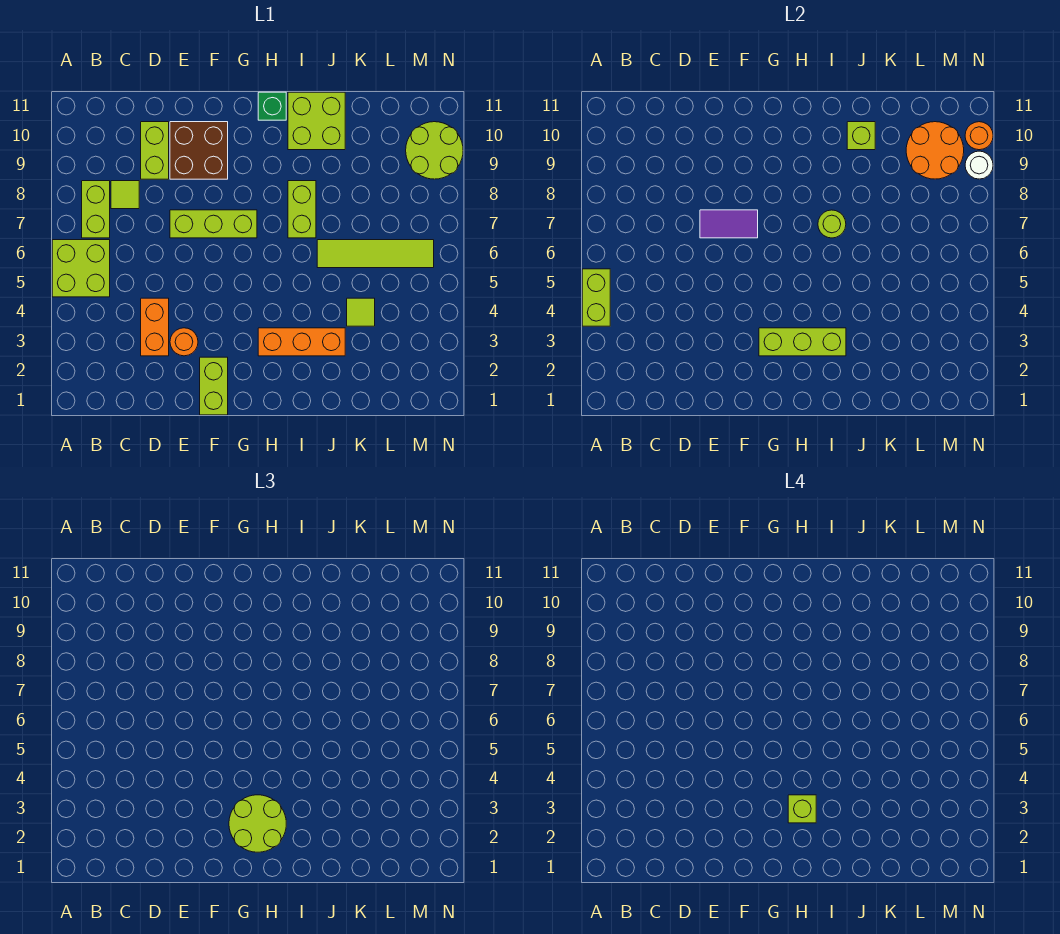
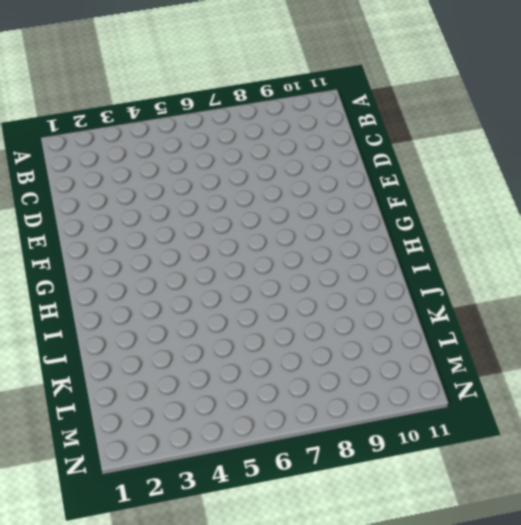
none -> lime 2x2 brick [52,240,110,297]
none -> lime 1x2 brick [82,181,110,238]
none -> lime 1x1 tile [111,181,139,209]

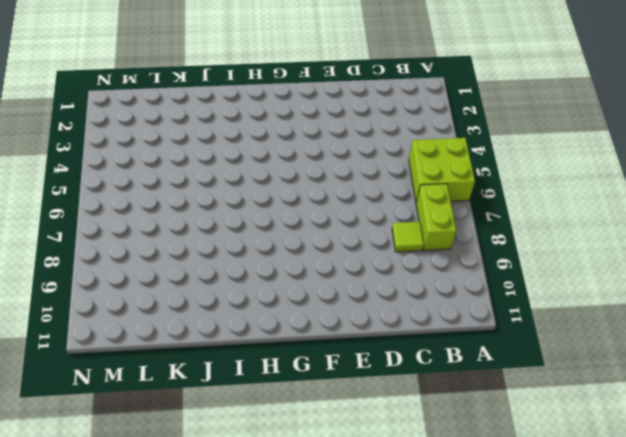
none -> orange 1x2 brick [141,298,169,356]
none -> lime 1x2 brick [141,122,169,179]
none -> orange 1x1 round brick [170,328,198,356]

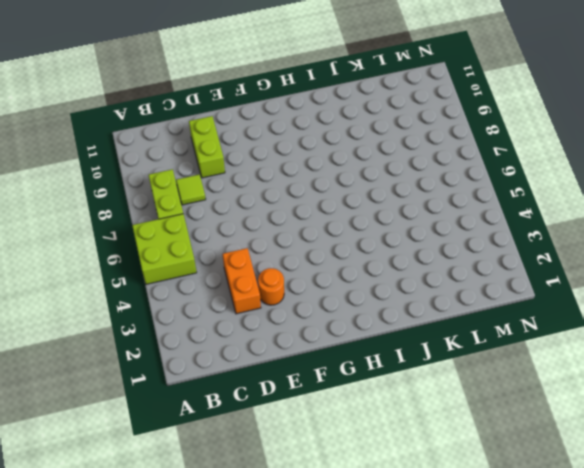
none -> lime 1x3 brick [170,210,257,238]
none -> brown 2x2 brick [170,122,228,179]
none -> lime 1x2 brick [200,357,228,415]

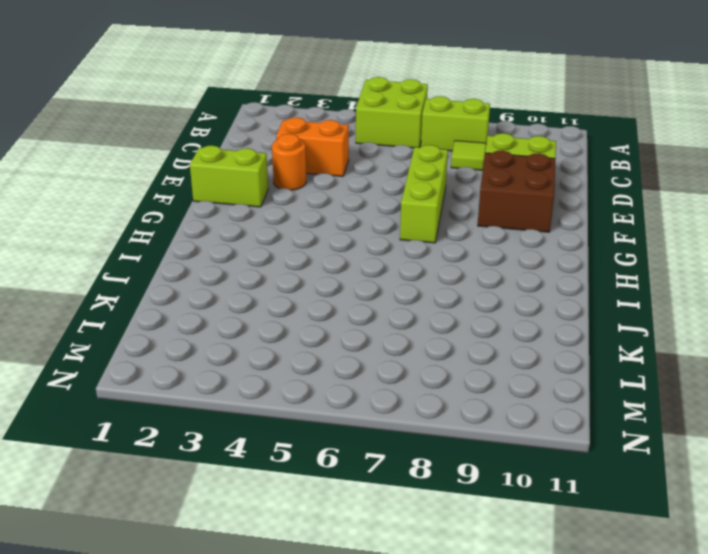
none -> orange 1x3 brick [258,328,345,356]
none -> green 1x1 brick [258,92,286,120]
none -> lime 1x2 brick [288,181,316,238]

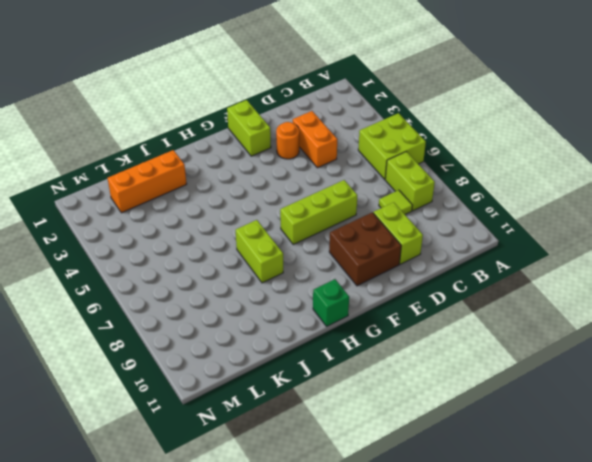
orange 1x3 brick [108,150,187,213] -> orange 1x3 brick moved to [258,328,345,356]
none -> lime 2x2 brick [288,92,345,150]
none -> lime 1x4 tile [317,240,434,268]
none -> lime 1x1 tile [347,298,375,326]

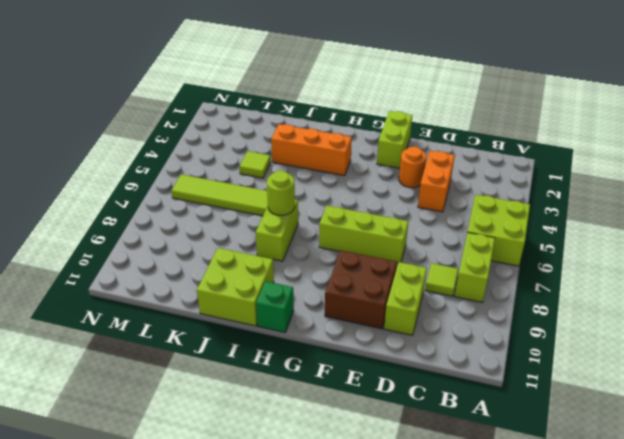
none -> lime 2x2 round brick [406,122,463,179]
none -> lime 1x2 brick [582,269,610,326]
none -> purple 1x2 tile [700,210,758,238]

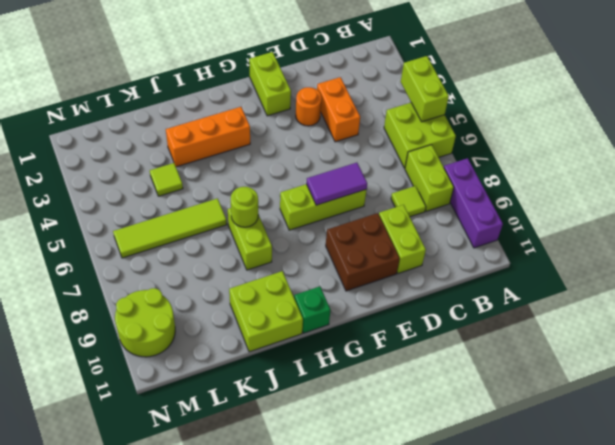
purple 1x3 brick [444,158,503,248] -> none
none -> lime 1x3 brick [759,328,846,356]
none -> lime 1x1 brick [847,122,875,150]
none -> orange 2x2 round brick [906,122,964,179]

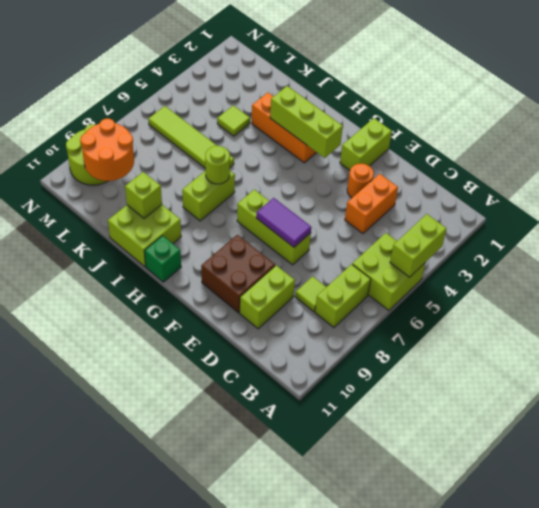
none -> white 1x1 round brick [965,151,993,179]
none -> orange 1x1 round brick [965,122,993,150]
none -> lime 2x2 round brick [229,795,286,852]

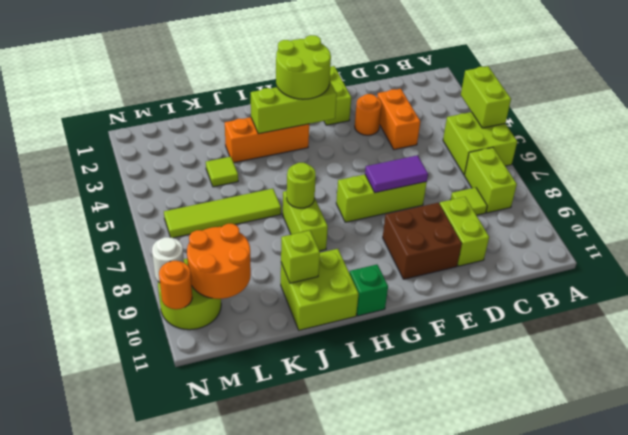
none -> lime 1x1 brick [788,795,816,823]

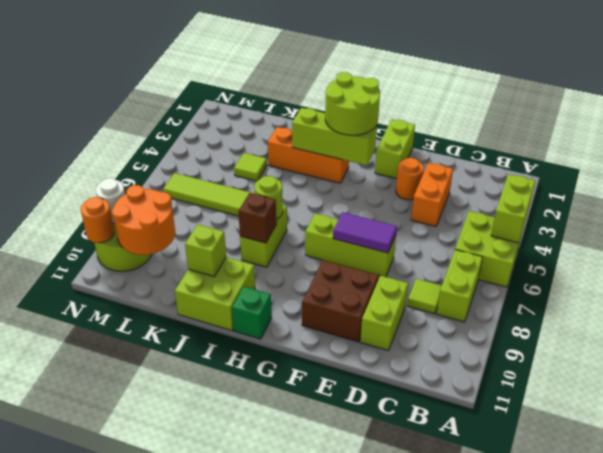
brown 1x1 brick [238,193,276,243] -> none
none -> lime 1x1 brick [788,795,816,823]

